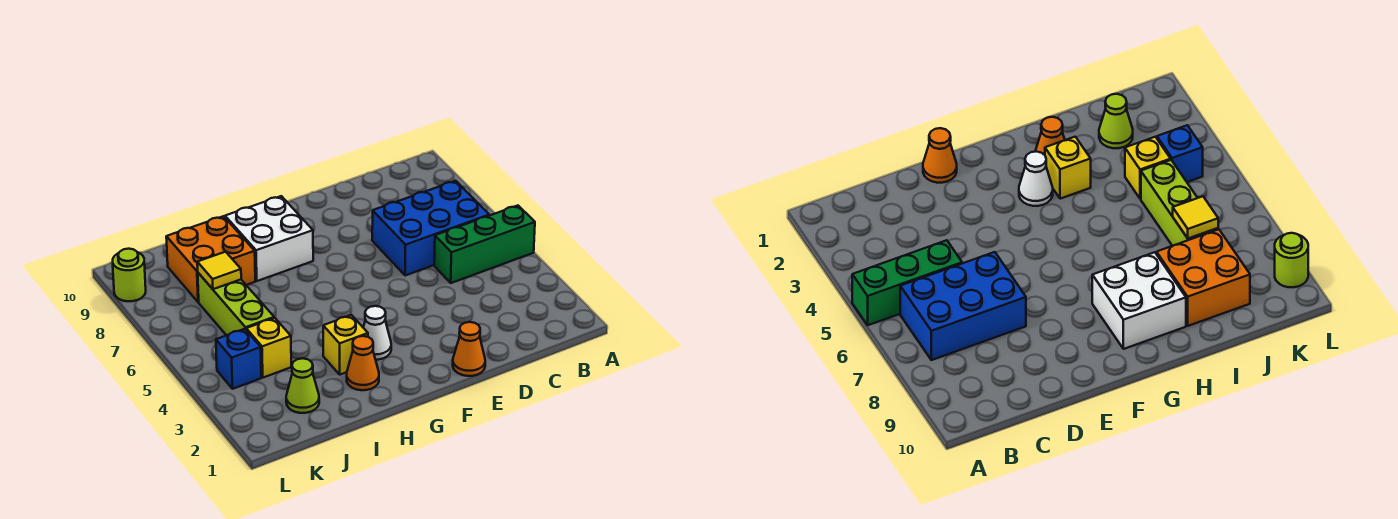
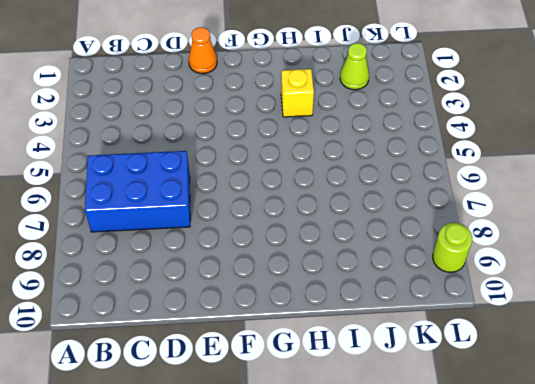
none -> green 1x3 brick [434,206,535,283]
none -> white 1x1 cone [363,306,391,360]
none -> white 2x2 brick [225,196,313,281]

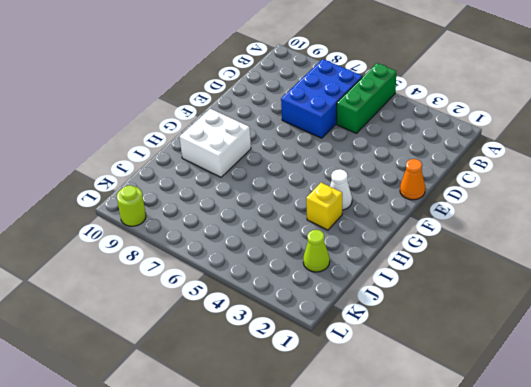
none -> orange 1x1 cone [347,336,379,390]
none -> orange 2x2 brick [166,216,255,302]
none -> yellow 1x1 brick [246,318,291,378]

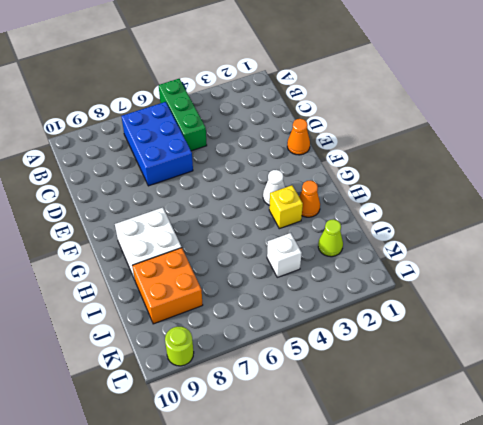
white 1x1 brick [267,233,302,277] -> yellow 1x1 brick [246,318,291,378]
none -> lime 1x3 brick [198,273,274,335]
none -> blue 1x1 brick [216,329,261,389]
none -> yellow 1x1 tile [197,252,241,289]

